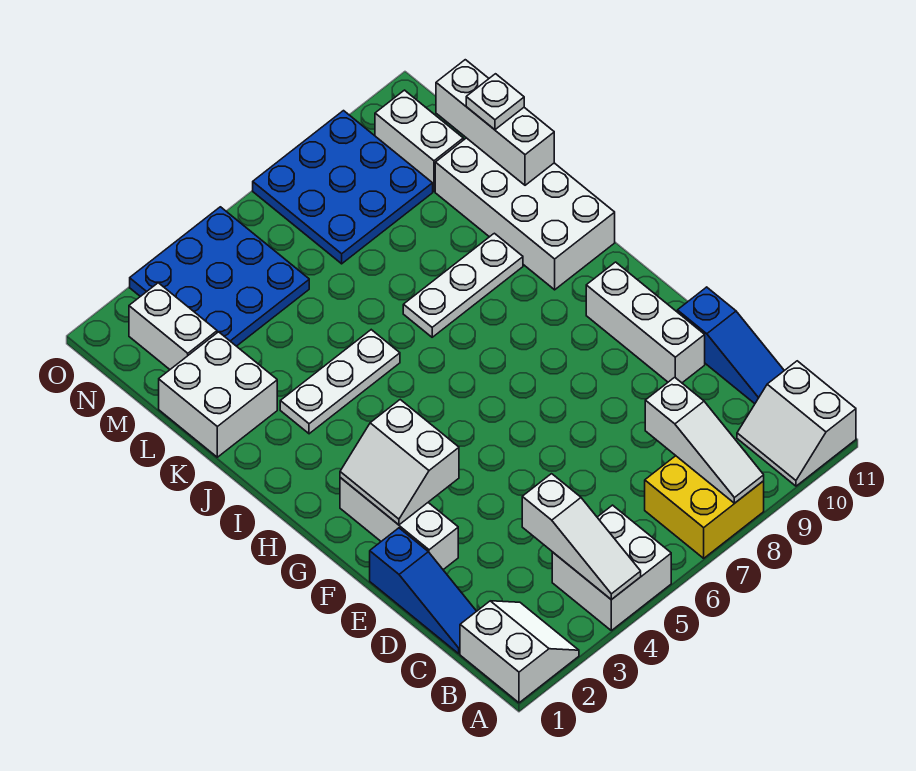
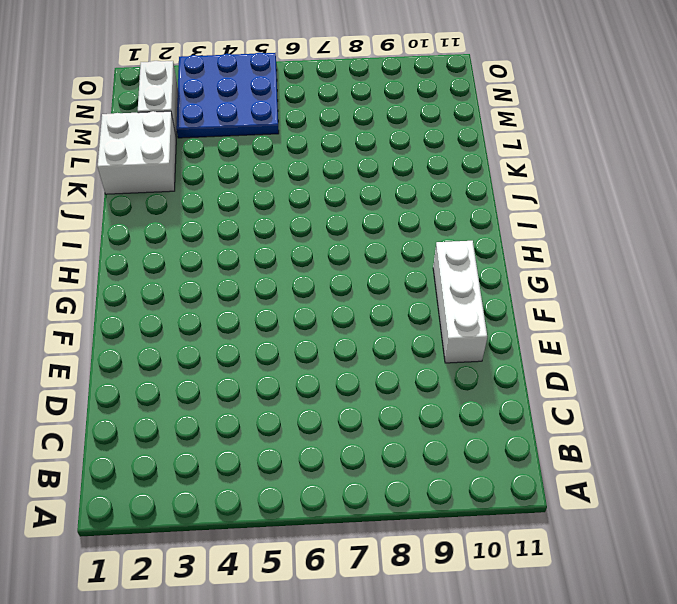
none -> white 2x2 slope [460,601,579,703]
none -> white 2x2 brick [552,505,671,631]
none -> yellow 2x2 brick [645,456,764,558]

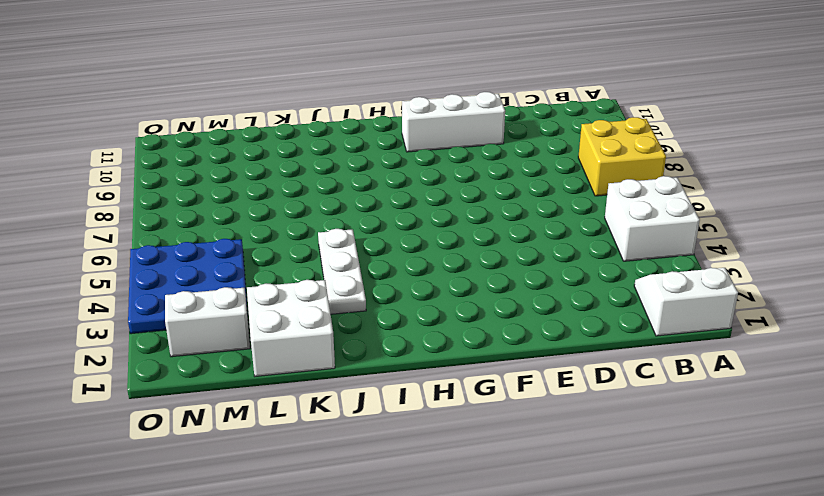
none -> white 2x2 slope [737,361,856,486]
none -> blue 1x3 slope [370,528,477,654]
none -> blue 1x3 slope [677,287,784,404]

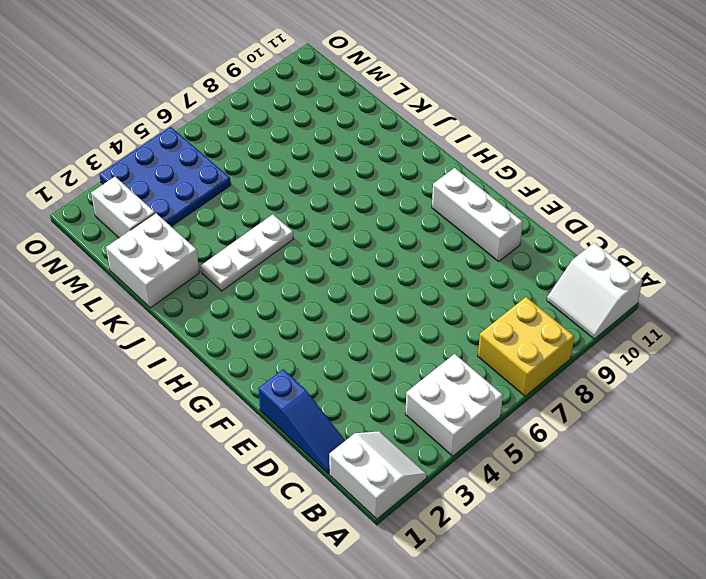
none -> blue 1x3 slope [677,287,784,404]
none -> white 1x3 brick [340,478,458,570]
none -> white 2x4 brick [435,138,615,290]

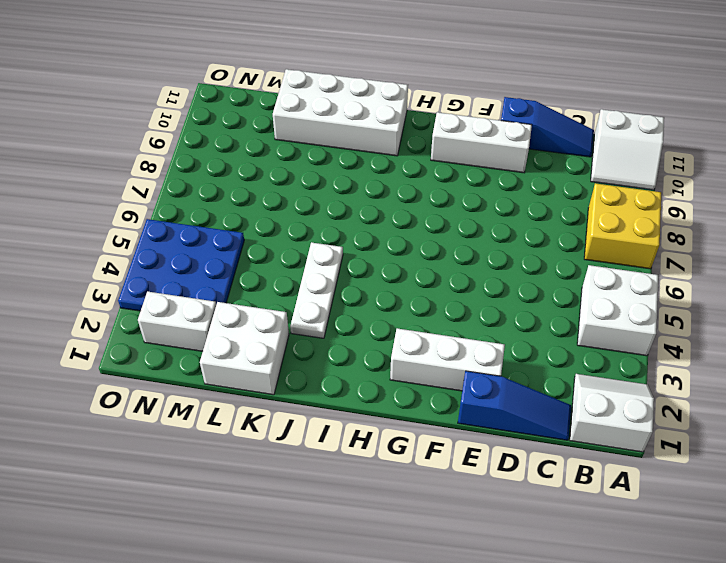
none -> white 1x3 plate [403,233,523,337]
none -> blue 3x3 plate [253,111,433,264]
none -> white 1x2 brick [375,90,463,191]

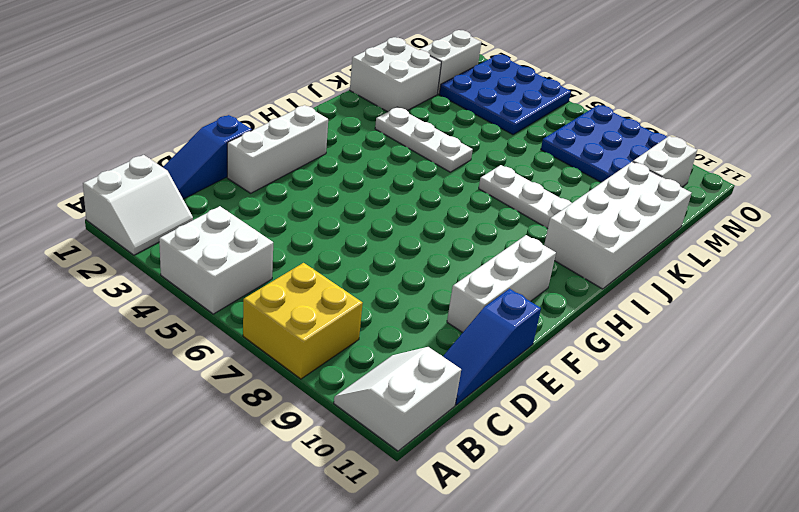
none -> white 1x3 slope [522,474,641,600]
none -> white 1x3 slope [645,377,764,503]
none -> white 2x2 slope [340,400,459,525]

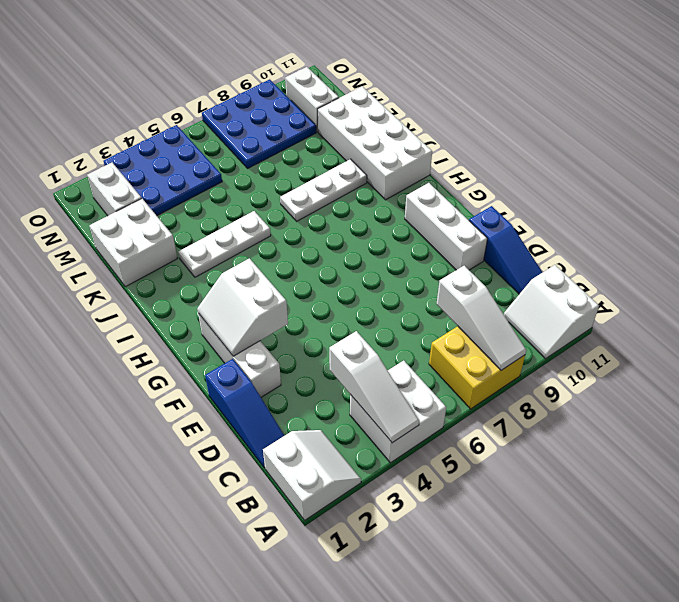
none -> white 1x3 brick [436,60,554,185]
none -> white 1x1 plate [466,74,524,130]

